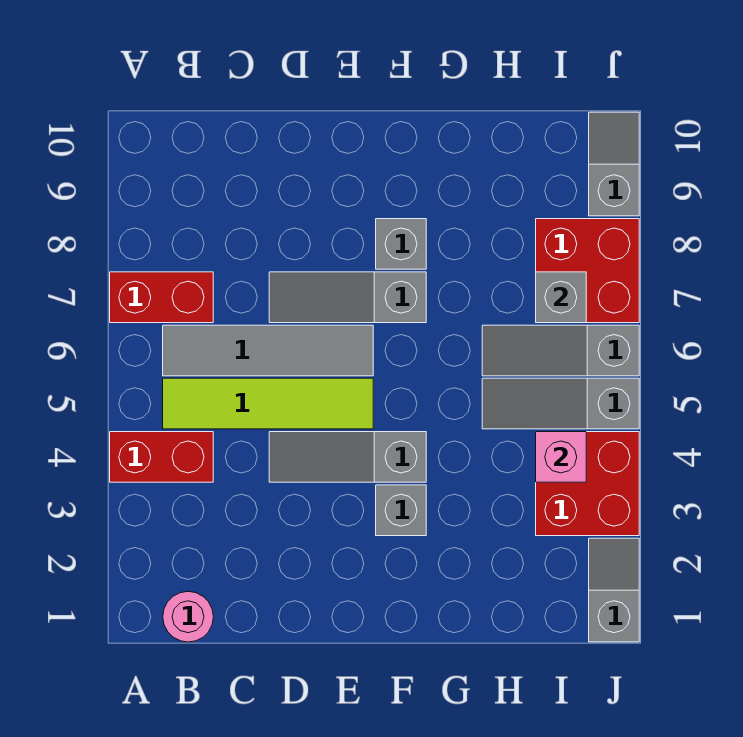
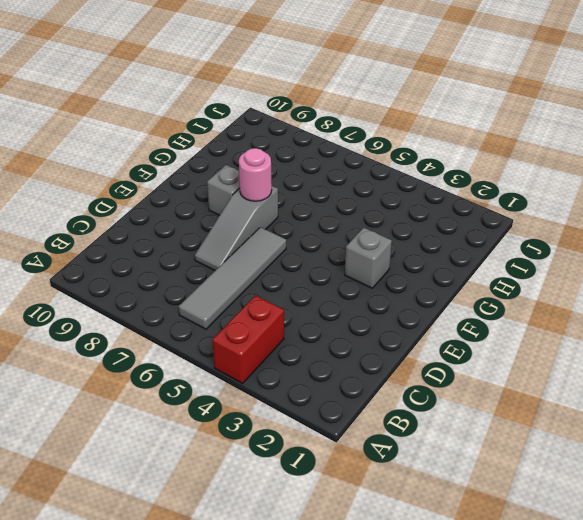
pink 1x1 round brick [239,148,272,201] -> pink 1x1 round brick moved to [163,592,213,642]
none -> red 1x2 brick [110,272,213,323]
none -> lime 1x4 tile [163,378,373,429]
none -> grey 1x3 slope [269,432,426,482]

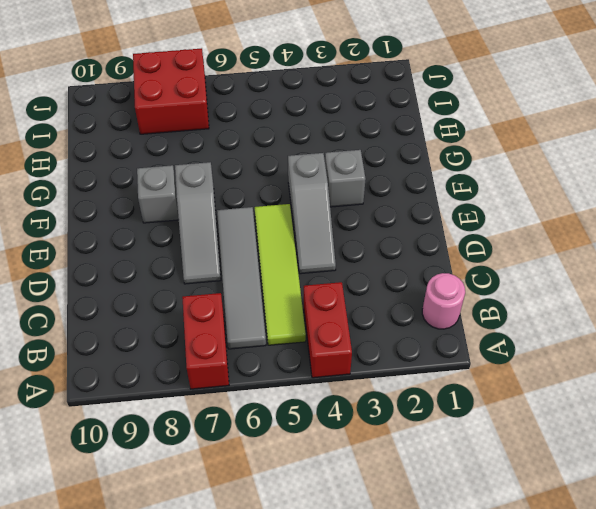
none -> grey 1x3 slope [482,378,639,429]
none -> grey 1x3 slope [482,325,639,376]
none -> red 2x2 brick [536,432,639,536]

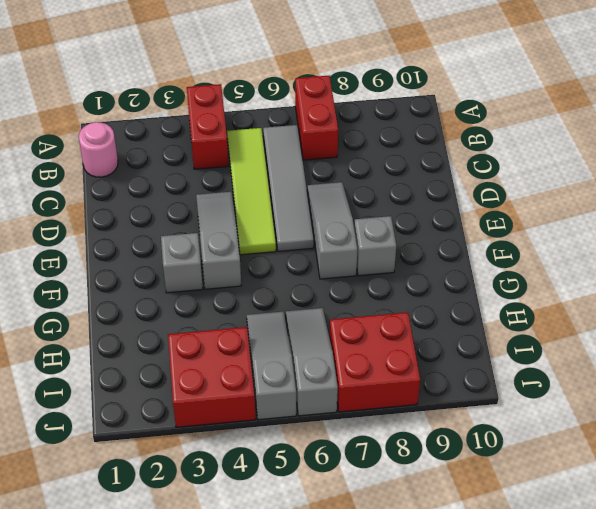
none -> grey 1x2 slope [589,538,639,642]
none -> grey 1x2 slope [589,112,639,216]
none -> pink 1x1 brick [536,432,586,482]

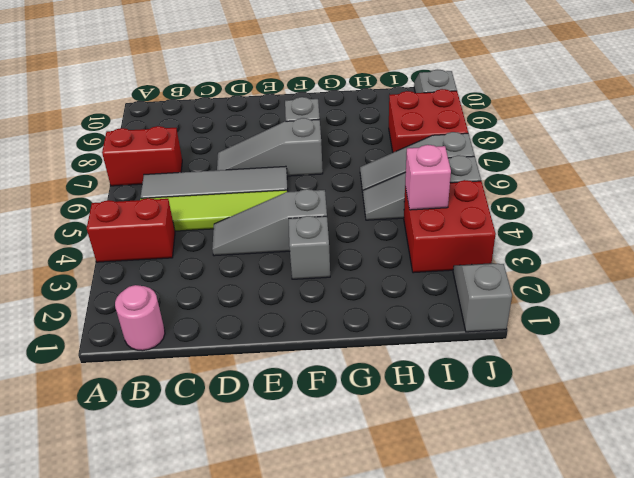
none -> grey 1x1 brick [536,272,586,323]

